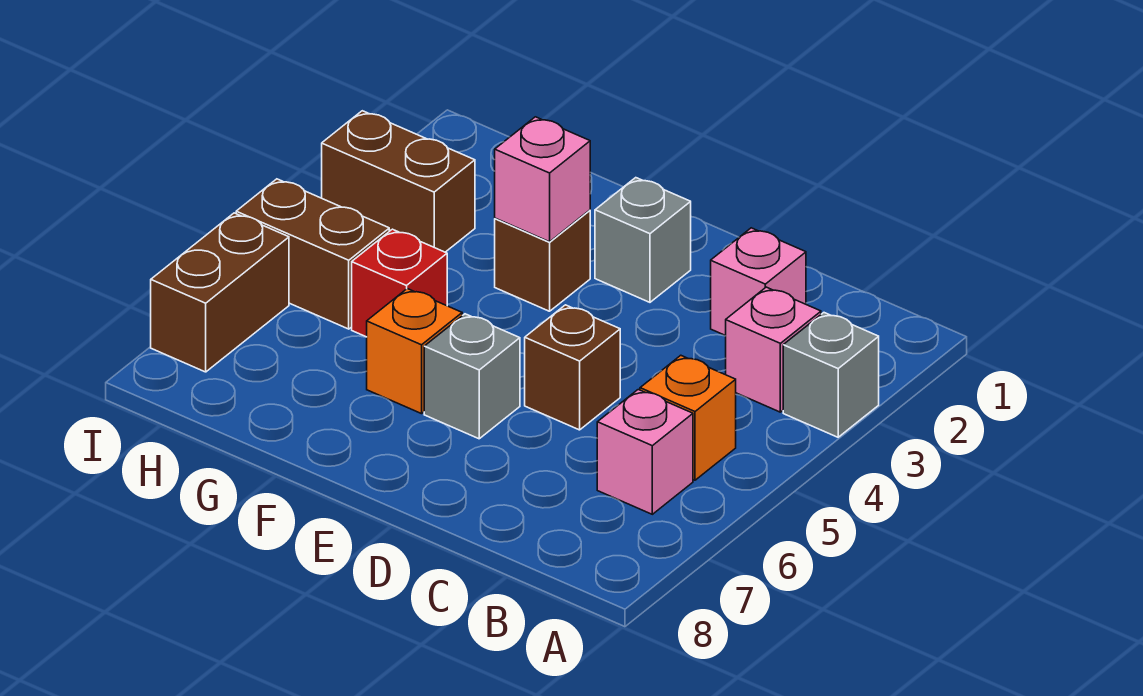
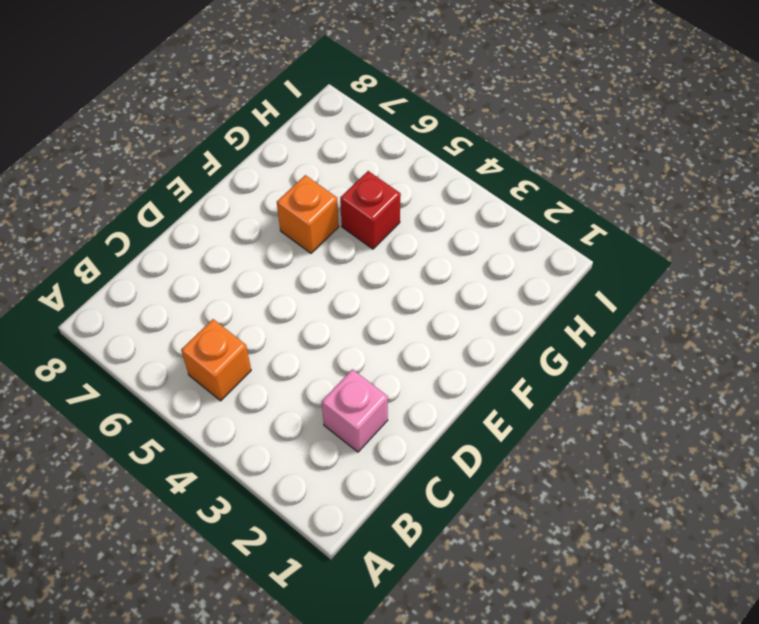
none -> grey 1x1 brick [783,313,879,437]
none -> pink 1x1 brick [726,287,821,412]
none -> pink 1x1 brick [597,390,693,514]

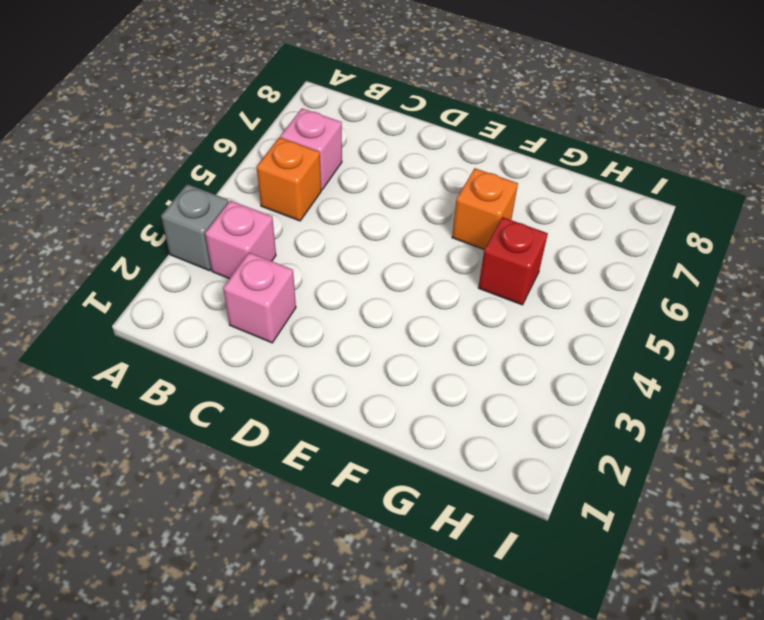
none -> brown 1x1 brick [525,305,620,430]
none -> grey 1x1 brick [595,178,691,302]
none -> grey 1x1 brick [424,314,520,439]

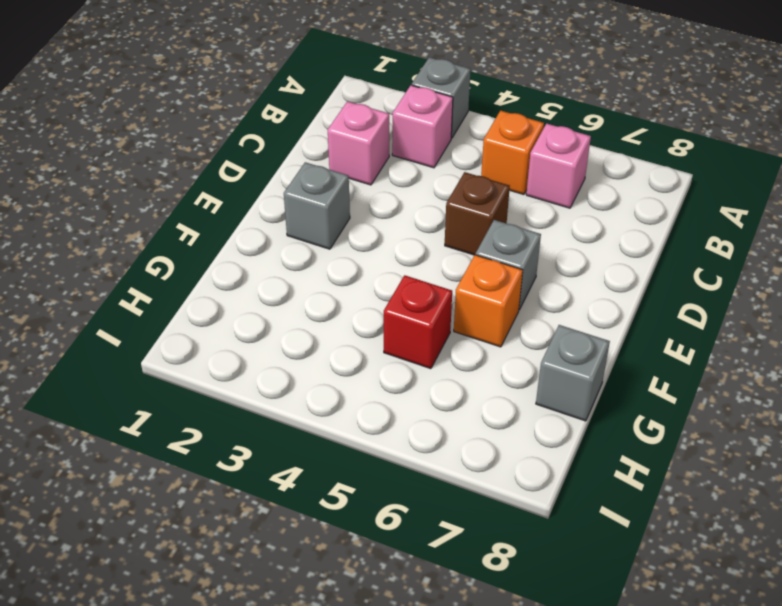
grey 1x1 brick [536,325,610,421] -> none
none -> brown 1x1 brick [495,210,590,311]
none -> brown 1x2 brick [322,111,475,252]
none -> brown 1x2 brick [236,179,389,329]

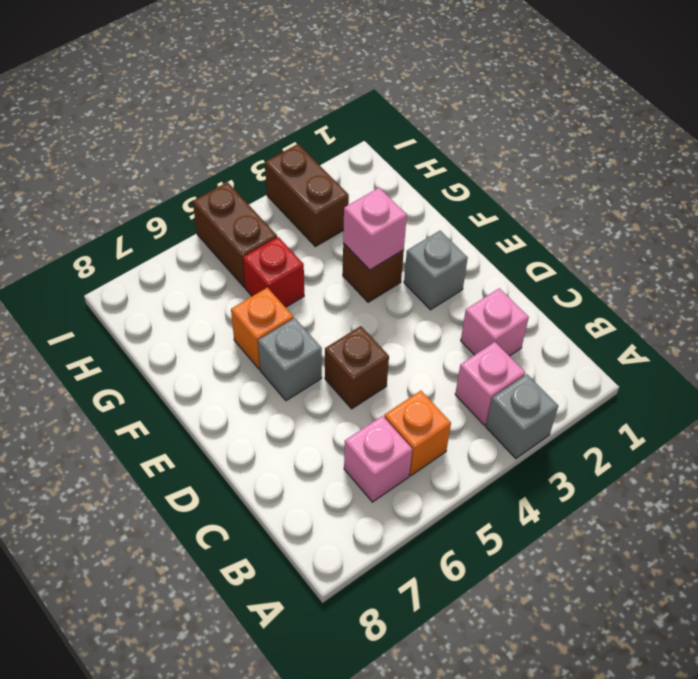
none -> brown 1x2 brick [151,213,289,372]

